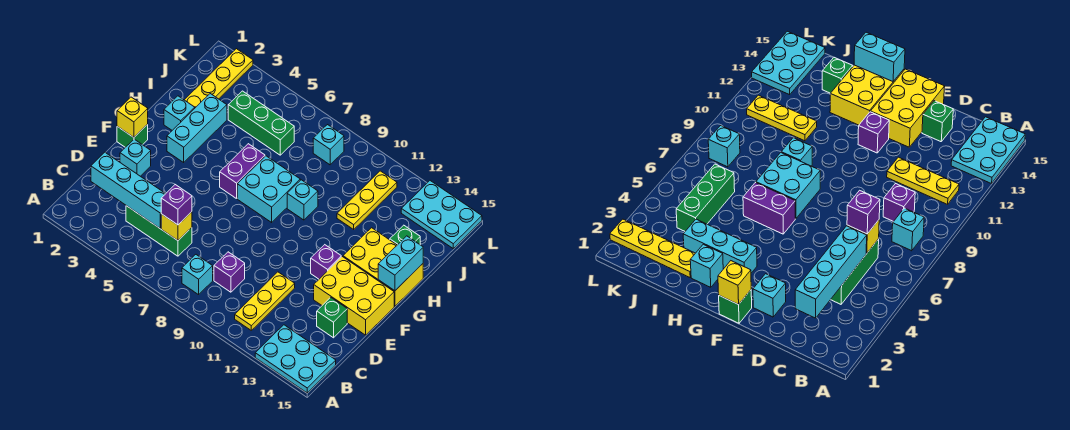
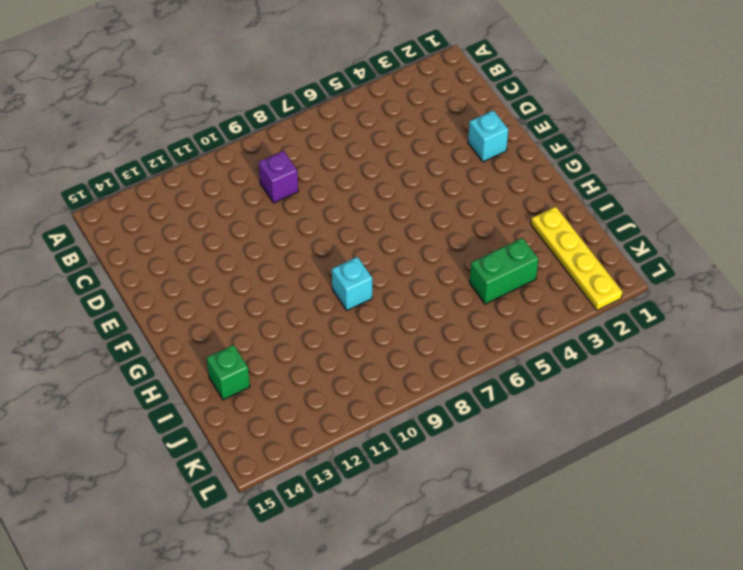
green 1x2 brick [470,238,538,304] -> green 1x3 brick [228,91,294,155]
none -> cyan 2x3 plate [255,325,336,393]
none -> cyan 1x1 brick [182,255,213,295]
none -> yellow 1x3 plate [235,272,295,330]

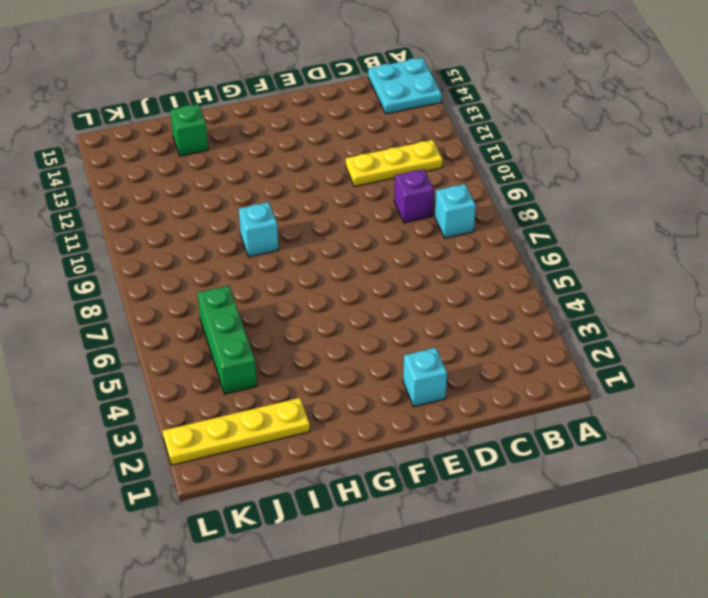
cyan 2x2 plate [368,58,442,114] -> cyan 2x3 plate [255,325,336,393]
none -> green 1x3 brick [126,206,192,256]
none -> green 1x1 brick [317,297,347,338]
none -> yellow 2x3 brick [314,257,394,335]

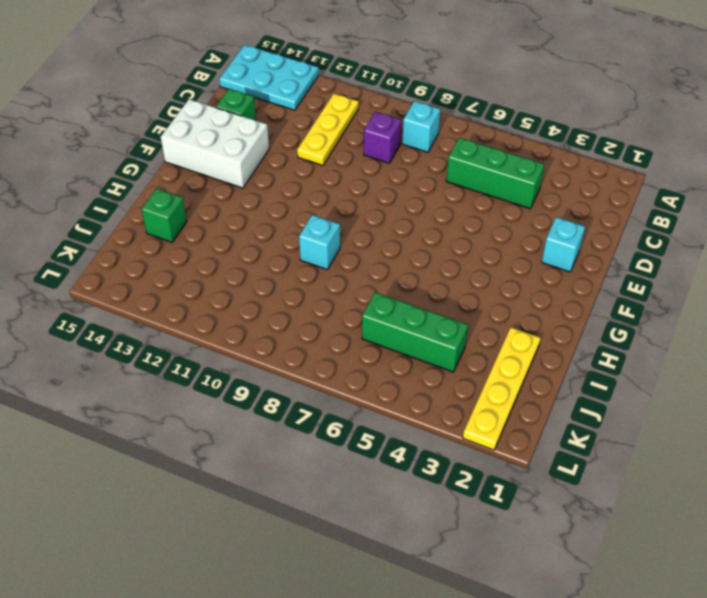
white 2x3 brick [161,99,269,188] -> yellow 2x3 brick [314,257,394,335]
none -> green 1x1 brick [117,124,148,147]
none -> purple 1x1 brick [311,245,341,279]
none -> cyan 1x3 brick [167,94,227,162]

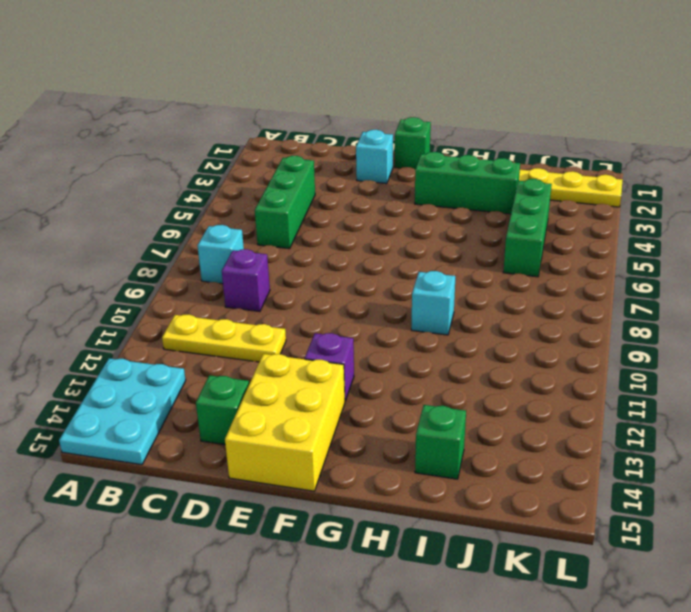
green 1x3 brick [415,152,520,214] -> cyan 1x3 brick [167,94,227,162]
none -> purple 1x2 brick [220,144,265,199]
none -> cyan 2x2 brick [237,156,300,222]
none -> yellow 2x3 brick [343,228,423,306]

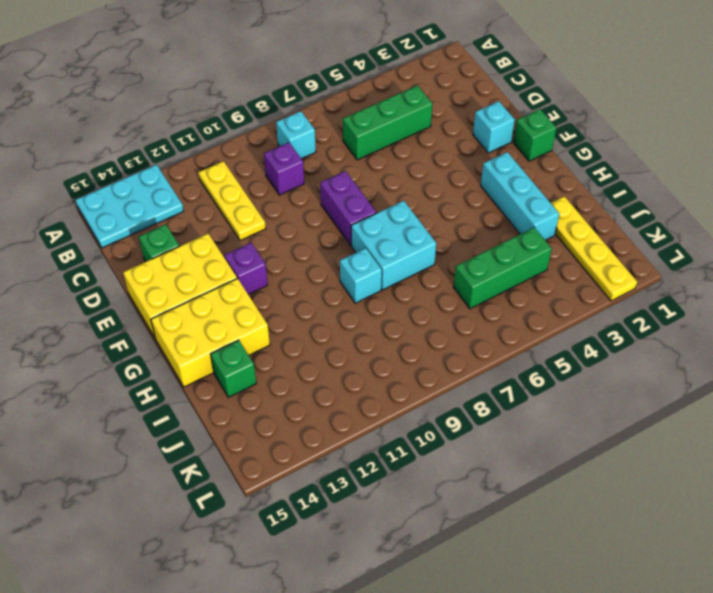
purple 1x2 brick [320,171,376,246] -> purple 1x2 brick moved to [220,144,265,199]
none -> cyan 1x1 brick [164,96,195,130]
none -> yellow 1x3 plate [337,171,397,229]
none -> cyan 1x1 brick [313,125,344,165]

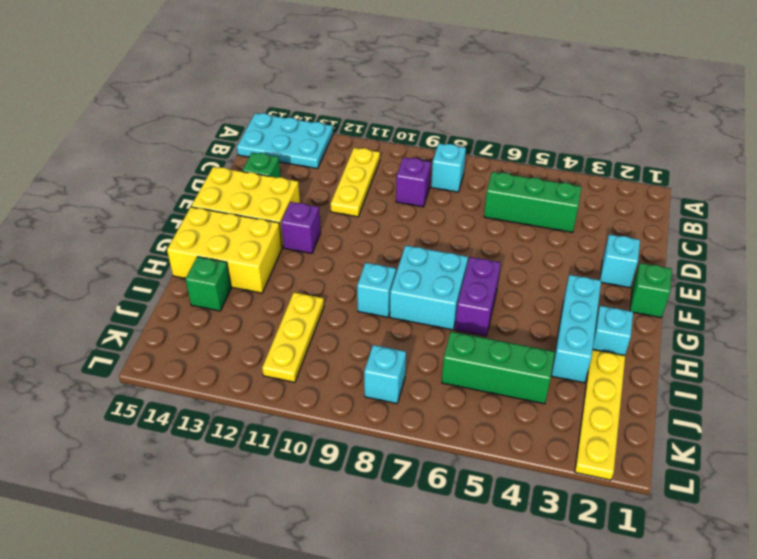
none -> cyan 2x3 plate [401,181,482,248]
none -> cyan 1x4 brick [91,152,166,229]
none -> yellow 1x1 brick [161,212,192,240]

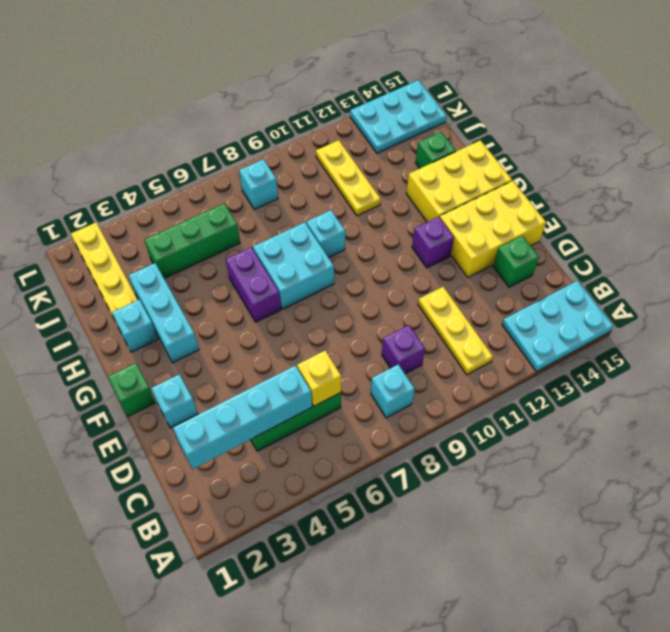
none -> yellow 1x1 brick [117,97,148,137]
none -> cyan 1x2 brick [378,236,423,291]
none -> purple 1x1 brick [161,185,192,225]

